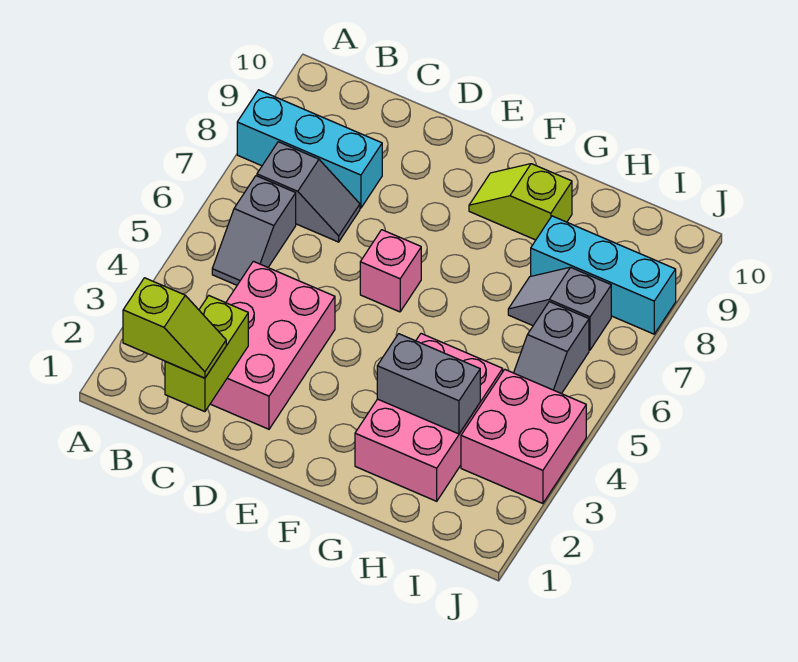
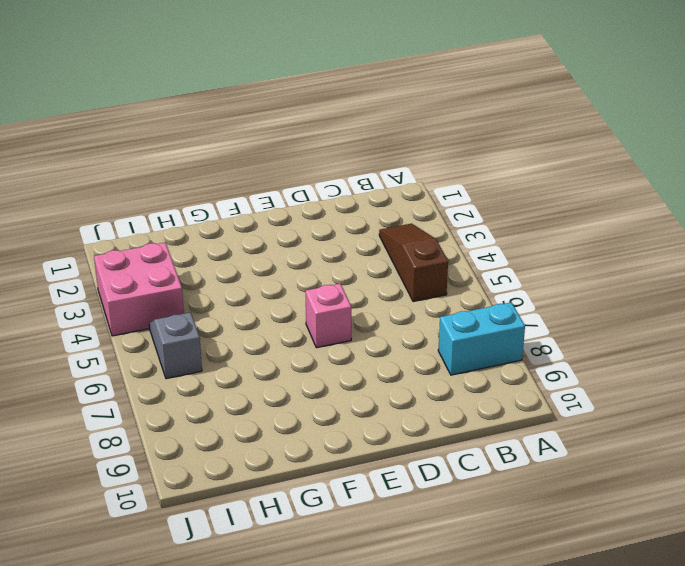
cyan 1x2 brick [438,302,525,375] -> cyan 1x3 brick [237,90,382,208]
brown 1x3 slope [379,224,448,302] -> grey 1x2 slope [212,176,296,285]
none -> grey 1x2 slope [257,142,360,242]
none -> pink 2x3 brick [210,261,335,429]
none -> lime 1x2 slope [469,164,572,240]

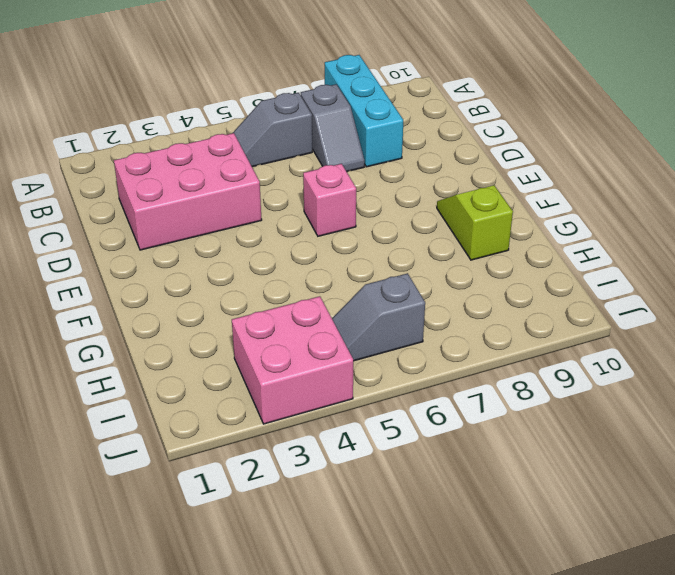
none -> pink 2x3 brick [355,334,503,501]
none -> grey 1x2 slope [508,267,611,350]
none -> cyan 1x3 brick [531,216,676,334]

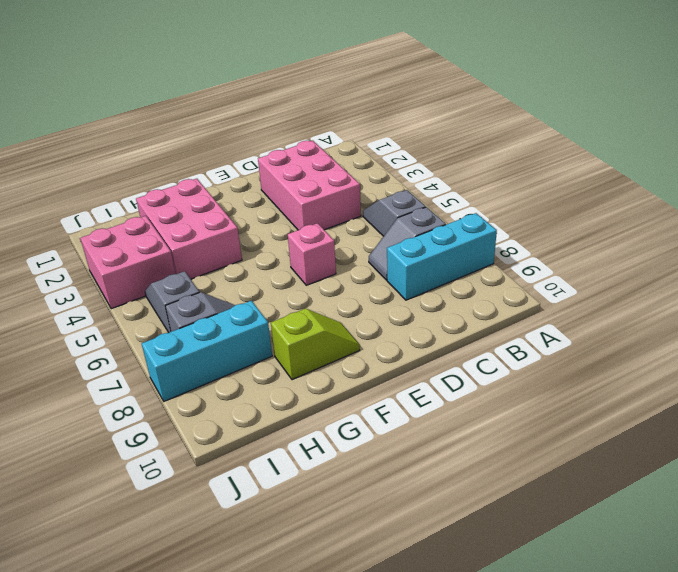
none -> lime 1x2 brick [165,296,248,412]
none -> grey 1x2 brick [377,334,480,434]
none -> lime 1x2 slope [123,278,226,378]

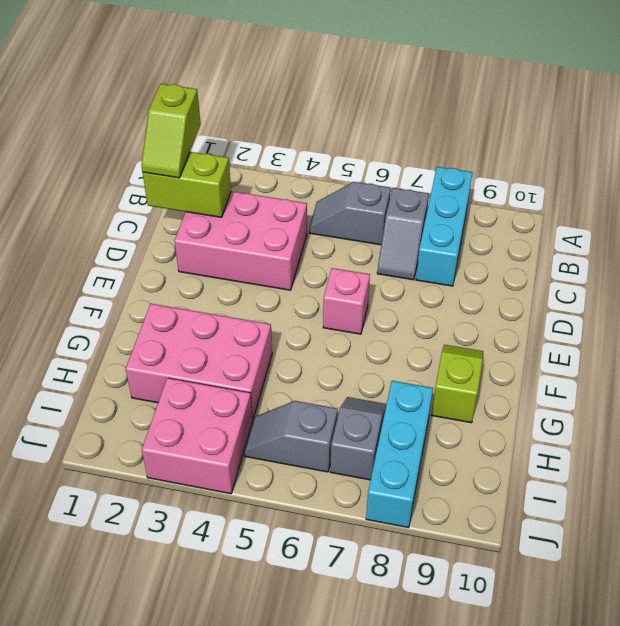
none -> grey 1x2 brick [377,334,480,434]

